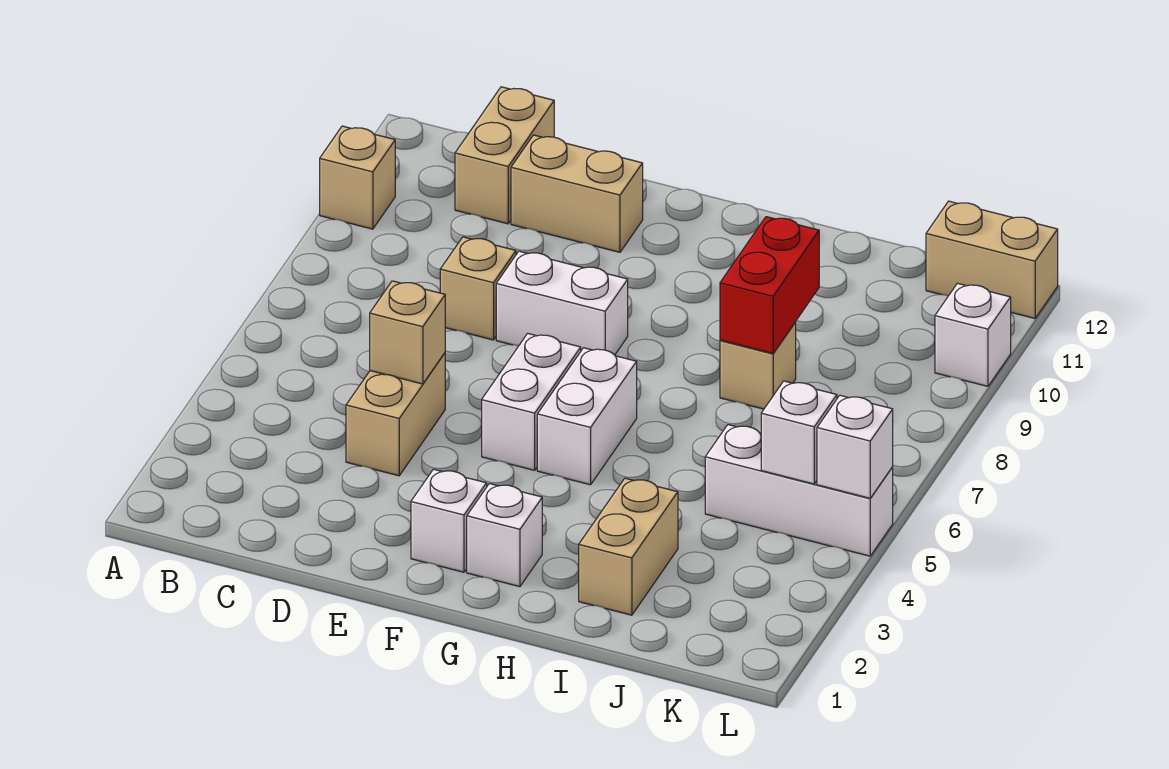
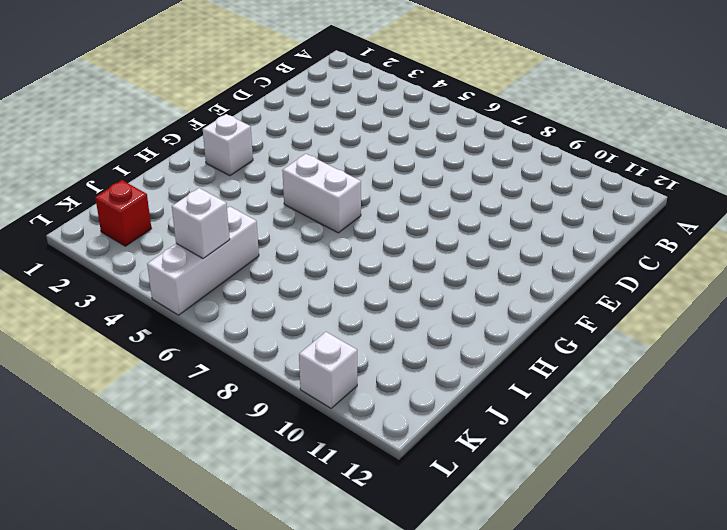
red 1x1 brick [95,180,152,246] -> none
none -> tan 1x1 brick [320,126,395,229]
none -> tan 1x2 brick [455,87,554,224]
none -> tan 1x2 brick [346,353,445,476]

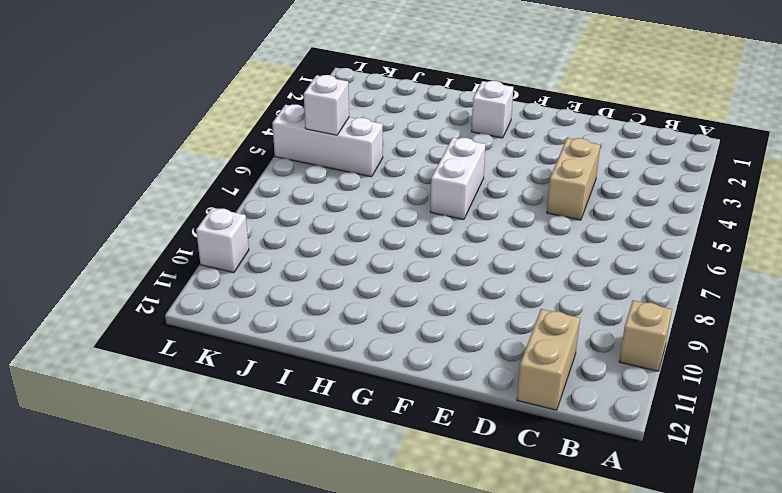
none -> tan 1x1 brick [440,237,516,340]
none -> tan 1x2 brick [511,135,643,252]
none -> white 1x2 brick [496,251,628,355]

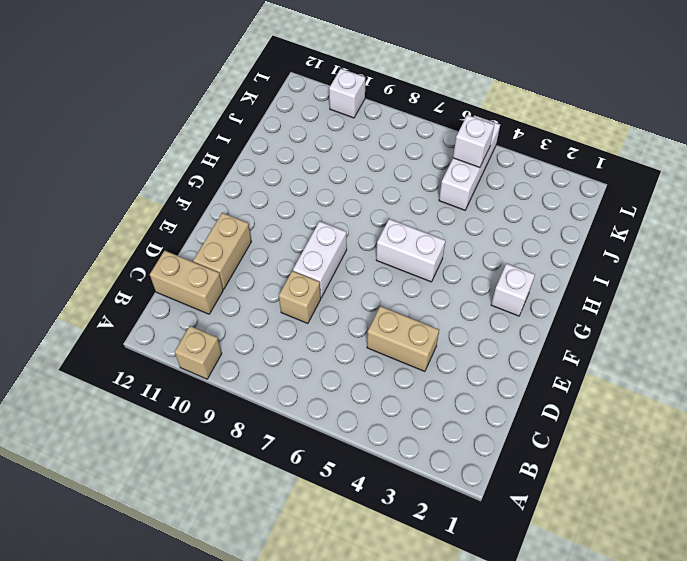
none -> white 1x1 brick [411,469,487,572]
none -> white 1x2 brick [482,333,581,470]
none -> tan 1x2 brick [579,478,678,615]

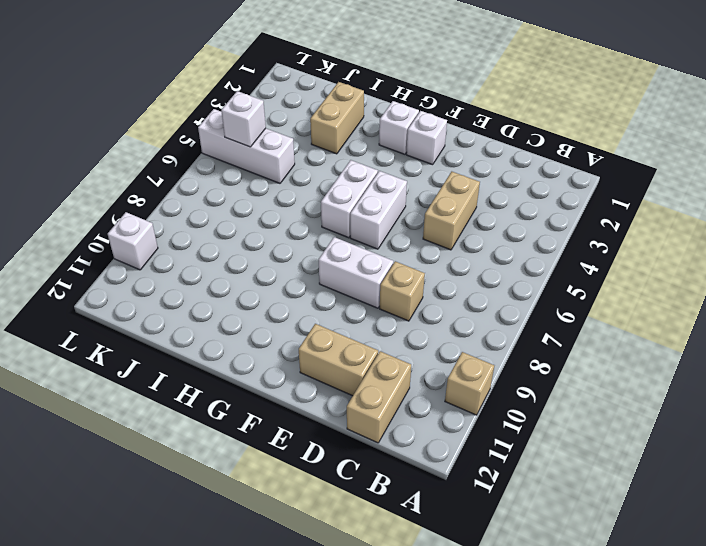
none -> tan 1x1 brick [720,322,796,409]
none -> tan 1x2 brick [926,201,1058,318]
none -> tan 1x1 brick [370,281,445,384]

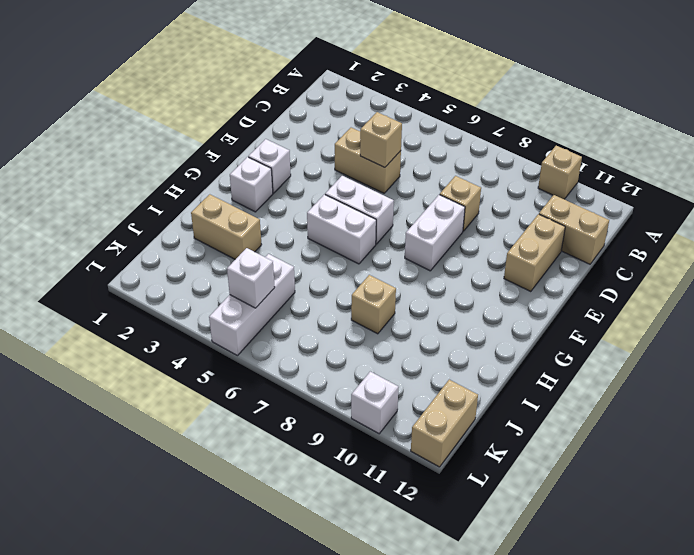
none -> red 1x2 brick [720,217,819,354]
none -> white 1x1 brick [817,395,893,498]

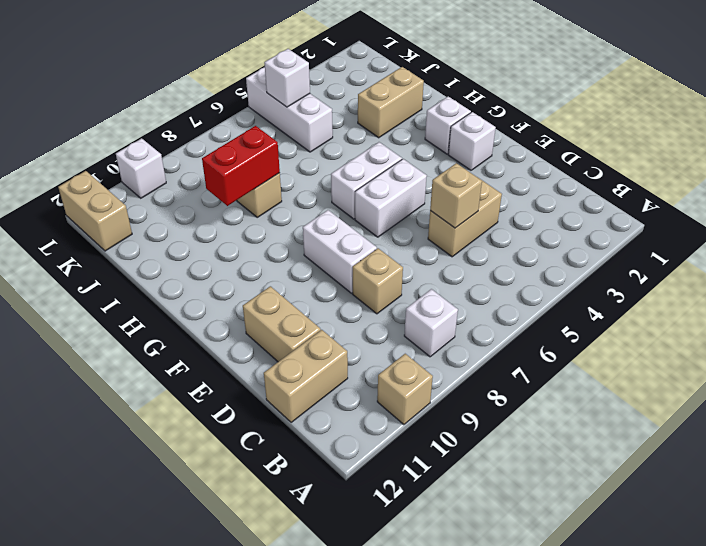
white 1x1 brick [404,289,458,357] -> white 1x1 brick moved to [817,395,893,498]

